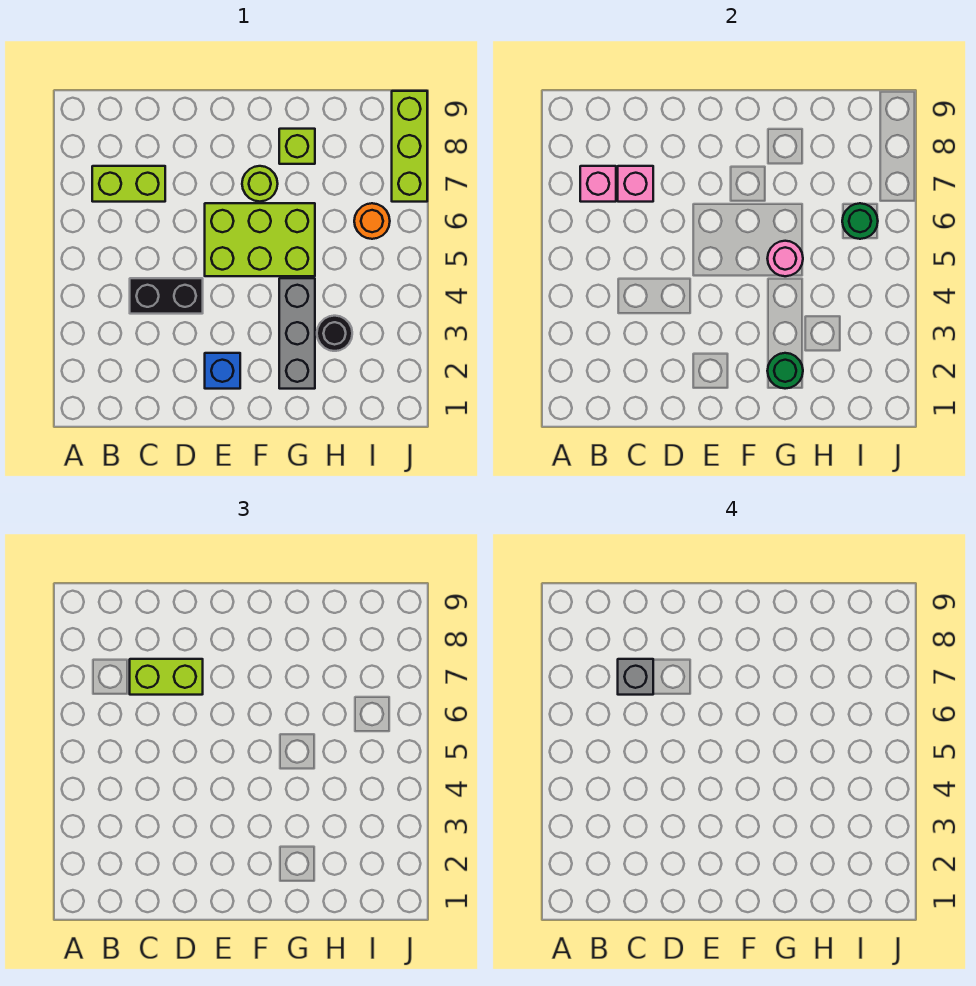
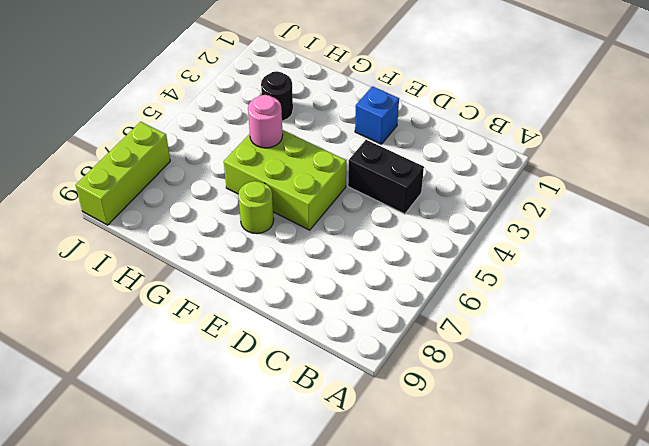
none -> lime 1x2 brick [92,166,165,202]
none -> grey 1x3 brick [279,278,315,389]
none -> lime 1x1 brick [279,129,315,164]

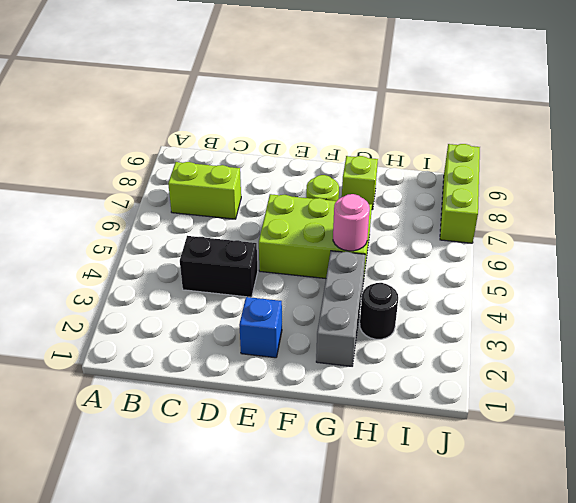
none -> orange 1x1 round brick [354,203,390,239]
none -> pink 1x1 brick [580,166,616,202]
none -> pink 1x1 brick [618,166,653,202]

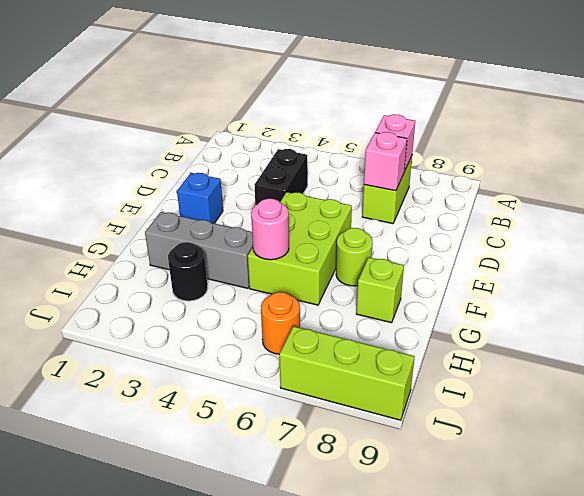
none -> green 1x1 round brick [767,353,803,389]
none -> green 1x1 round brick [842,203,878,239]
none -> lime 1x2 brick [130,659,203,695]

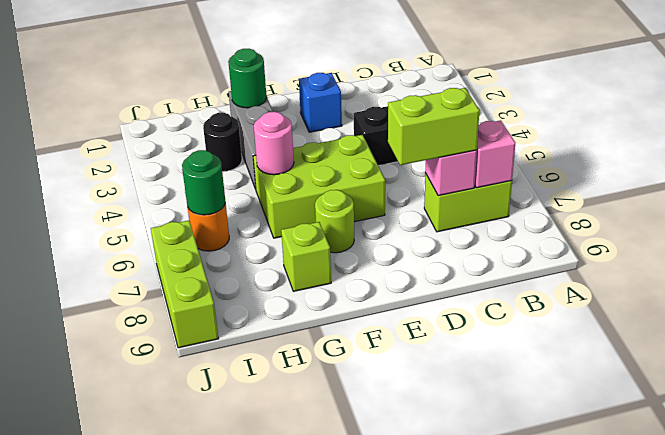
none -> grey 1x1 brick [618,659,653,695]

